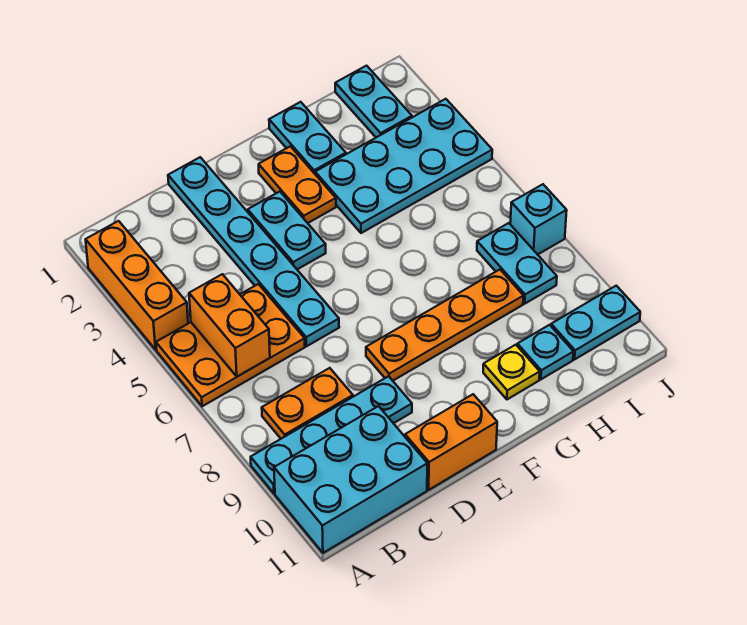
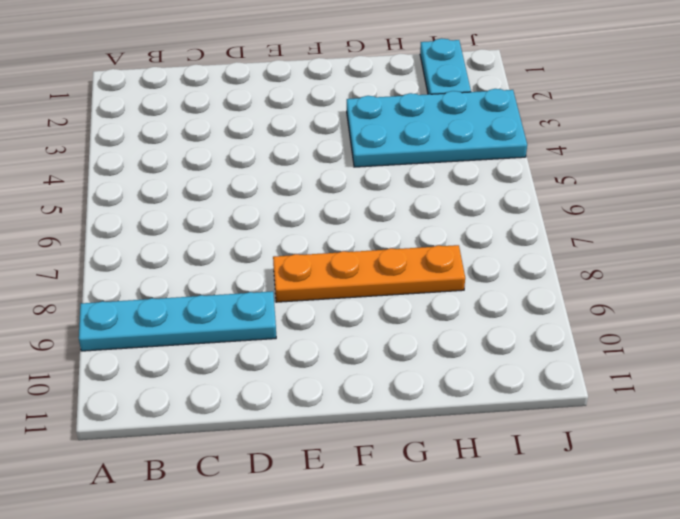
none -> orange 1x3 brick [86,221,188,350]
none -> orange 2x3 plate [156,284,305,406]
none -> cyan 2x3 brick [274,406,427,553]

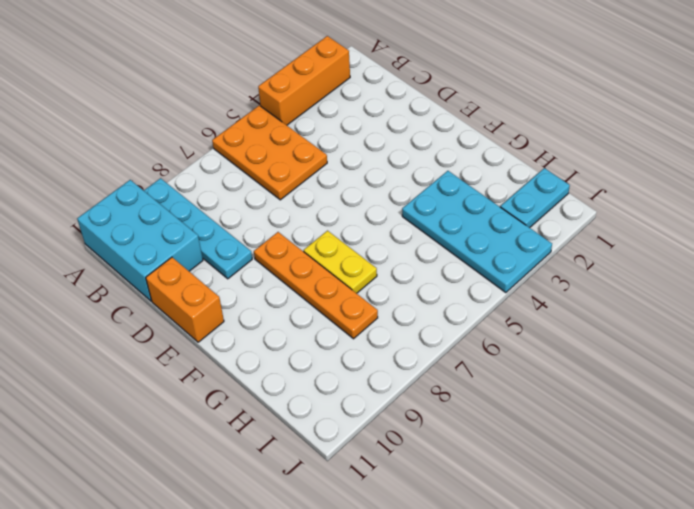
yellow 1x2 plate [304,231,377,293] -> none
none -> orange 1x2 plate [262,368,353,439]
none -> cyan 1x6 plate [168,157,339,346]
none -> cyan 1x2 plate [248,192,326,269]

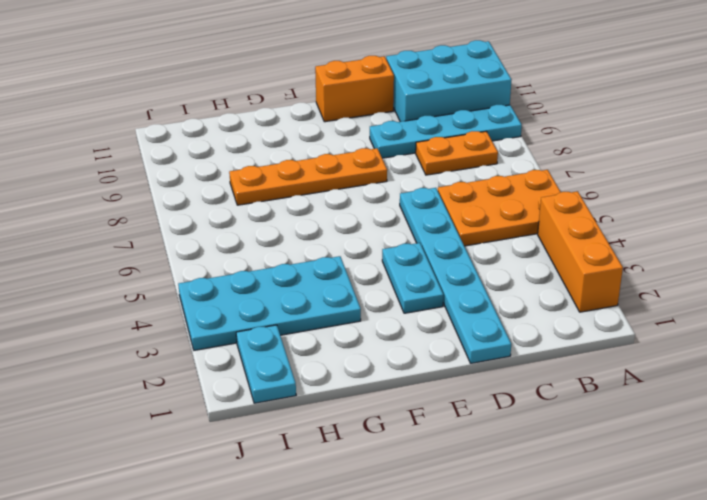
none -> orange 1x2 plate [259,146,336,223]
none -> cyan 1x2 plate [269,102,346,174]
none -> yellow 1x1 plate [483,345,540,399]

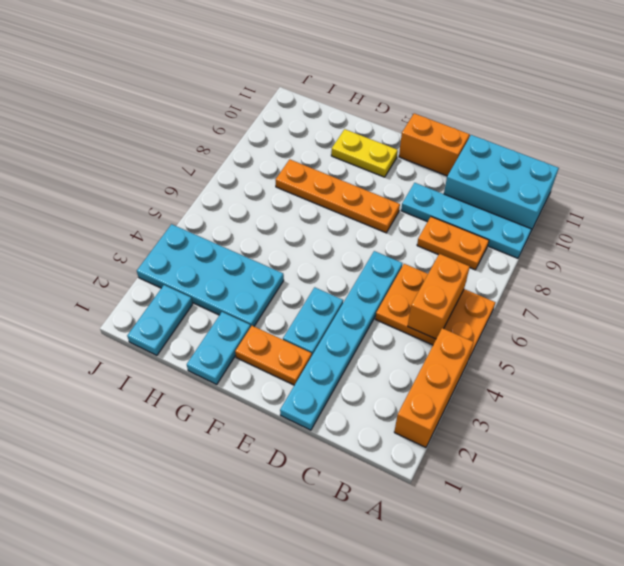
orange 1x2 plate [235,326,312,385] -> orange 1x2 plate turned to [259,146,336,223]
yellow 1x2 plate [331,129,398,177] -> yellow 1x1 plate [483,345,540,399]
none -> cyan 1x1 plate [517,325,573,379]
none -> cyan 1x2 plate [477,223,557,304]
none -> cyan 1x2 plate [551,286,640,359]

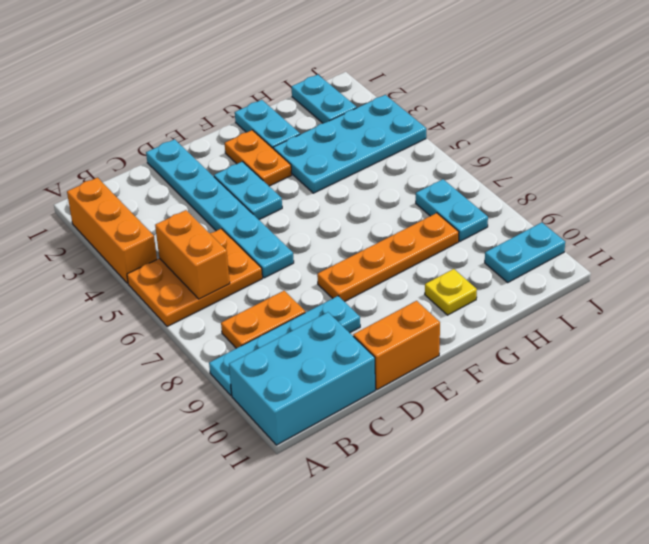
none -> cyan 1x1 plate [517,325,573,379]
none -> cyan 1x1 brick [510,184,567,255]

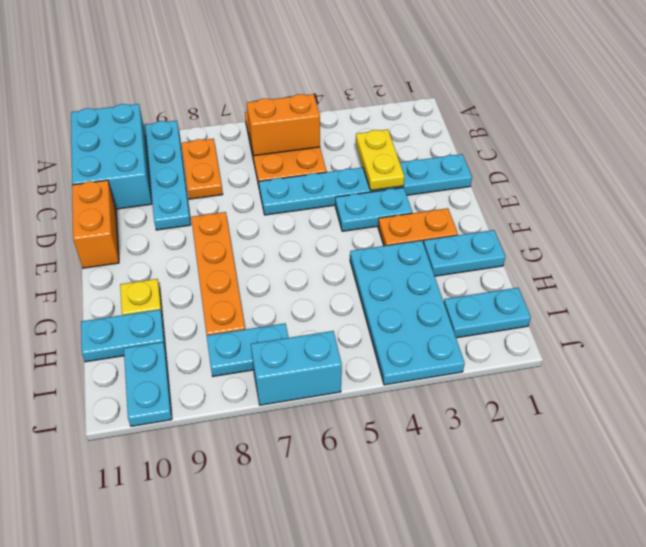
yellow 1x2 plate [356,129,404,191] -> none
cyan 1x2 plate [81,310,165,362] -> cyan 1x1 plate [517,325,573,379]
cyan 1x2 brick [251,331,342,405] -> cyan 1x1 brick [510,184,567,255]
none -> orange 1x3 brick [86,221,188,350]

